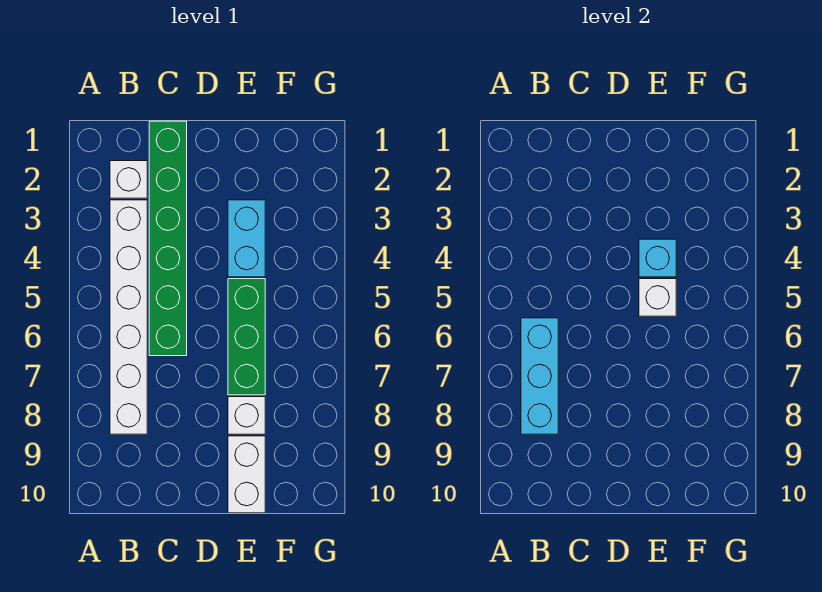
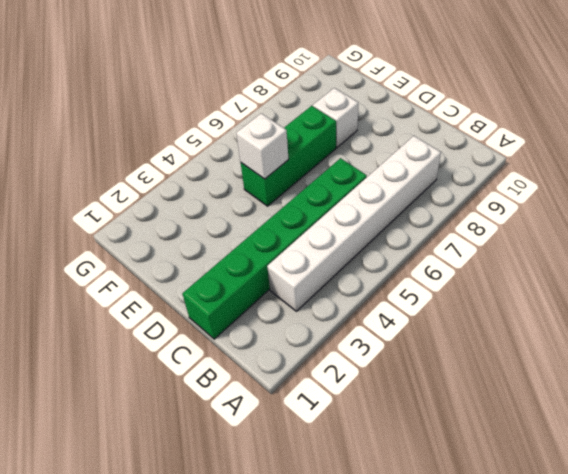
none -> white 1x1 brick [110,161,147,198]
none -> cyan 1x2 brick [228,200,265,277]

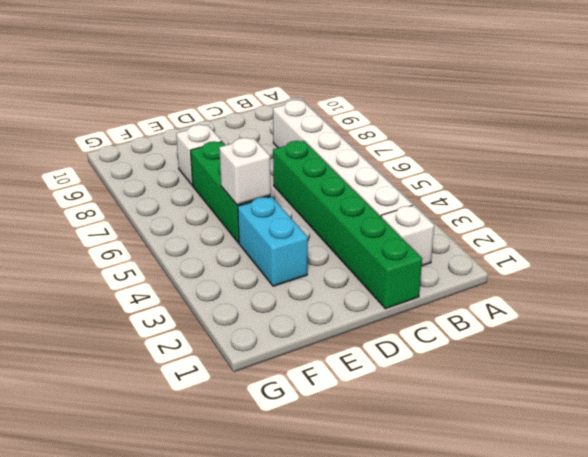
none -> white 1x2 brick [228,436,265,513]
none -> cyan 1x3 brick [521,318,558,434]

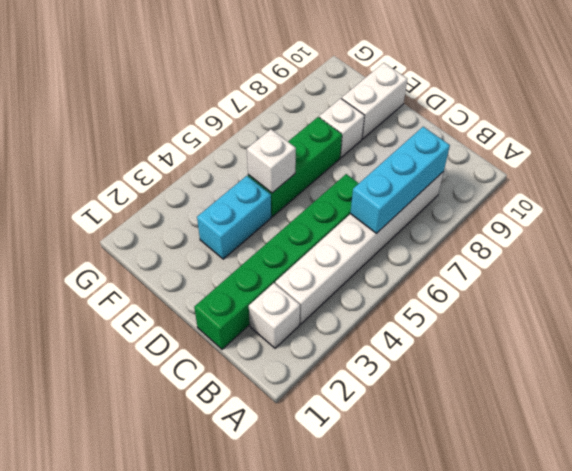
none -> cyan 1x1 brick [639,239,676,277]

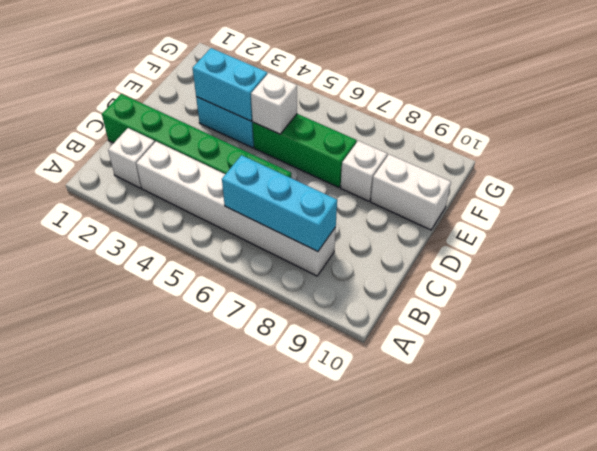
cyan 1x2 brick [193,48,267,121] -> cyan 1x1 brick [639,239,676,277]

